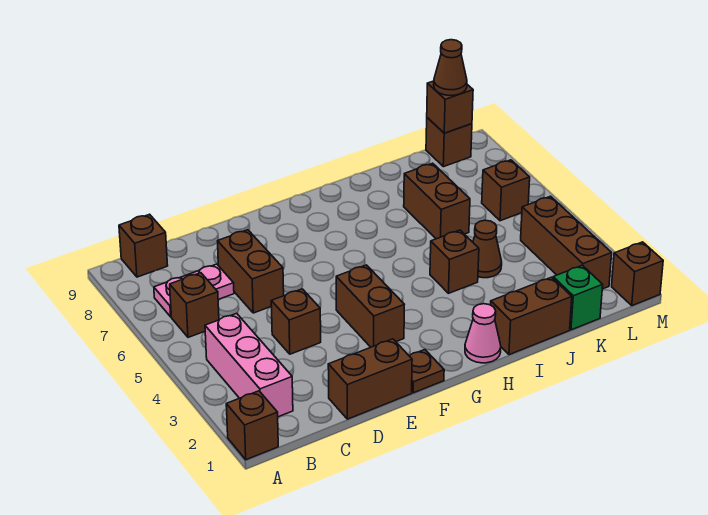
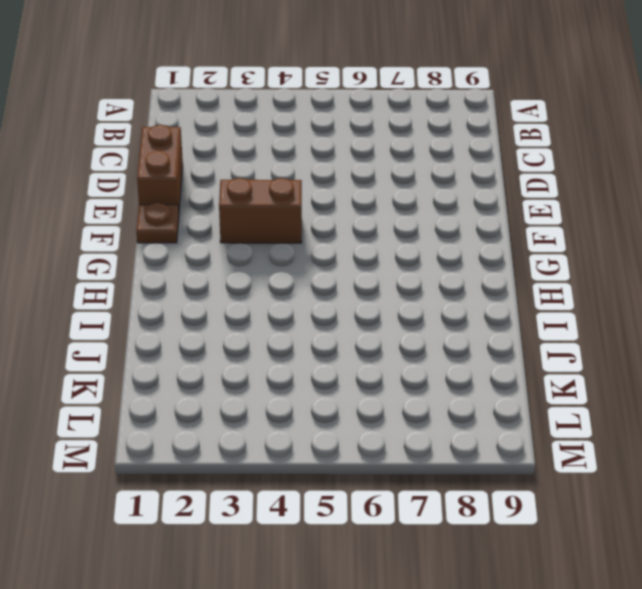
none -> brown 1x1 brick [226,391,278,460]
none -> pink 1x3 brick [205,313,293,417]
none -> brown 1x1 brick [170,273,219,337]

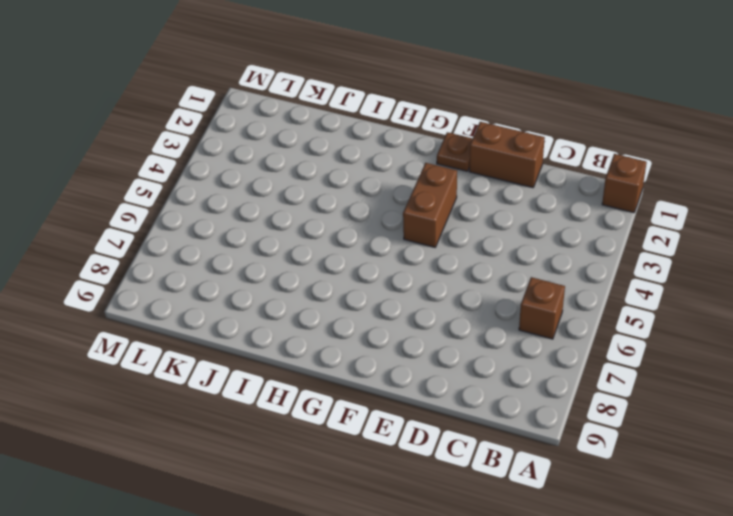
none -> pink 1x3 brick [205,313,293,417]
none -> pink 1x2 plate [154,264,234,317]
none -> brown 1x1 brick [119,214,168,277]

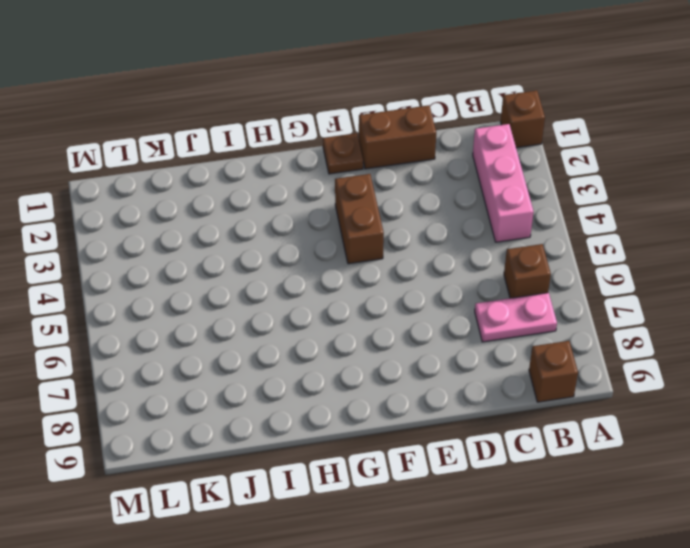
none -> brown 1x1 brick [271,289,321,354]
none -> brown 1x2 brick [218,230,284,313]
none -> pink 1x1 cone [465,304,501,363]

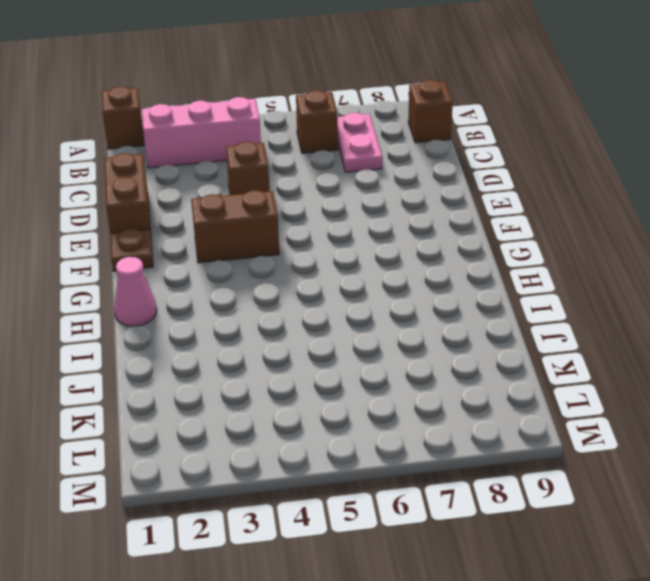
none -> brown 1x2 brick [218,230,284,313]
none -> brown 1x2 brick [491,277,572,355]
none -> brown 1x1 brick [430,230,479,293]

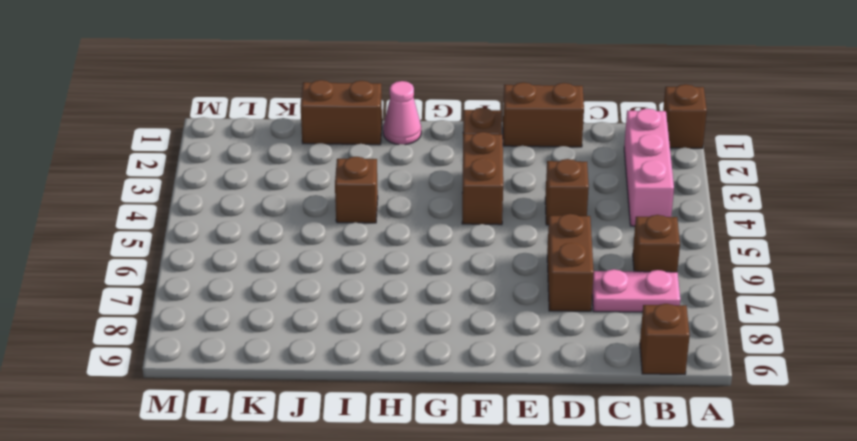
none -> brown 1x1 cone [473,220,502,278]
none -> brown 1x2 brick [404,163,470,239]
none -> green 1x1 brick [553,265,603,330]

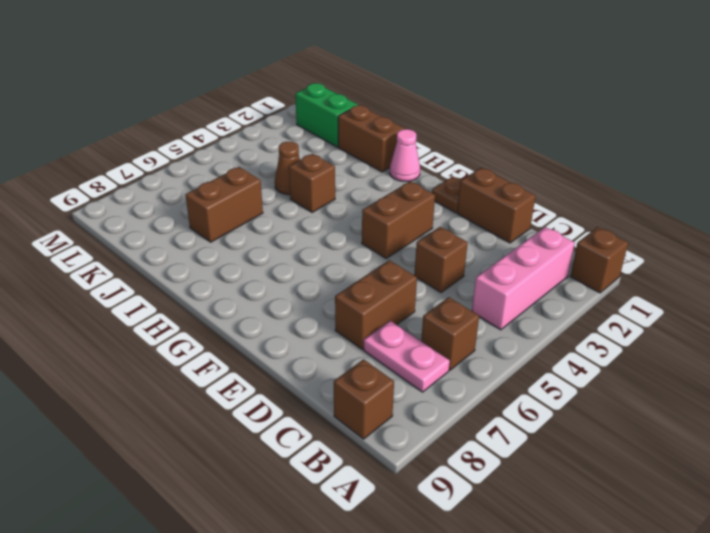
green 1x2 brick [295,83,358,147] -> green 1x1 brick [553,265,603,330]
none -> brown 1x3 brick [521,196,612,289]
none -> brown 1x1 brick [482,160,530,221]
none -> brown 1x1 brick [426,118,472,167]

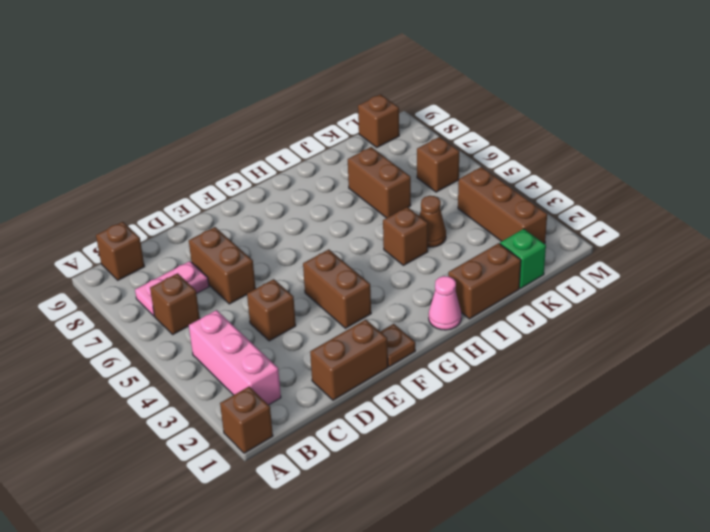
none -> brown 1x1 brick [612,242,663,306]
none -> brown 1x1 brick [427,81,473,133]
none -> brown 1x1 cone [434,40,467,96]

